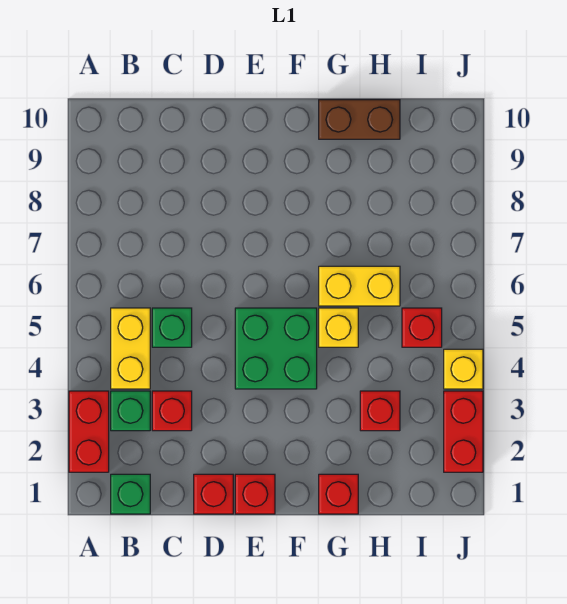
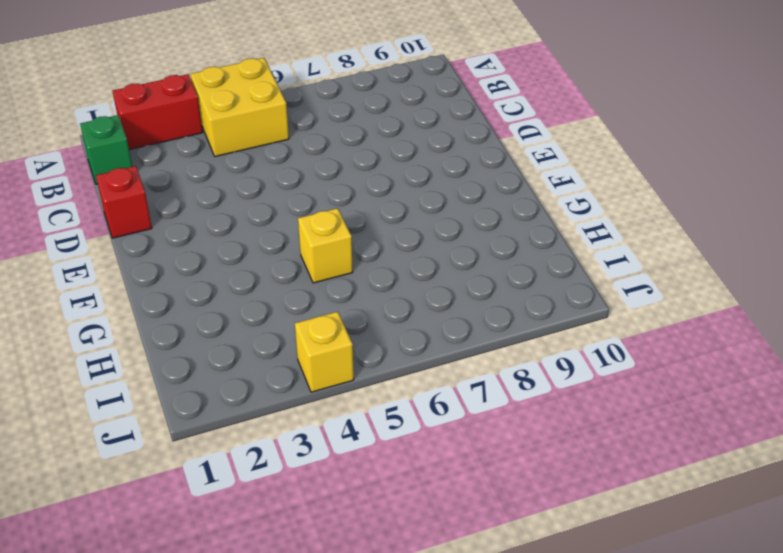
yellow 2x2 brick [191,58,289,157] -> yellow 1x2 brick [111,308,150,389]
none -> green 1x1 brick [111,391,150,431]
none -> red 1x1 brick [152,391,192,431]
none -> green 1x1 brick [152,308,192,347]

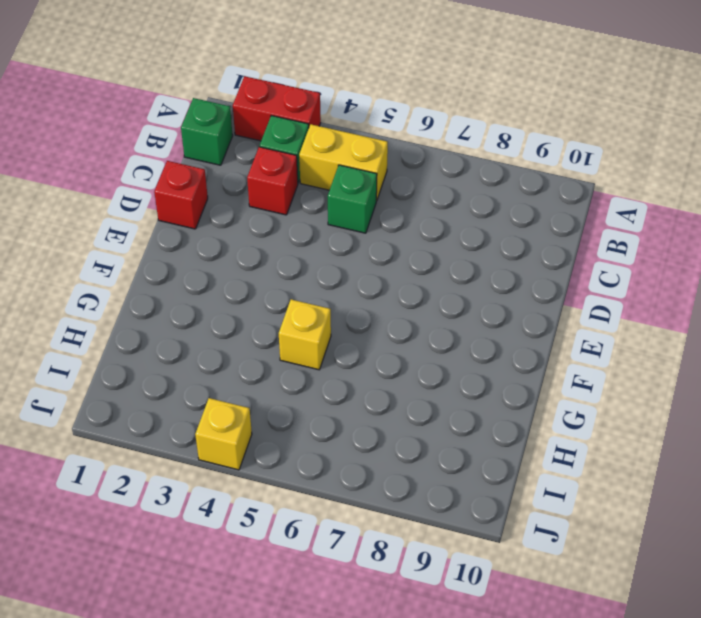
none -> red 1x1 brick [235,474,275,514]
none -> green 2x2 brick [235,308,317,389]
none -> red 1x1 brick [319,474,358,514]

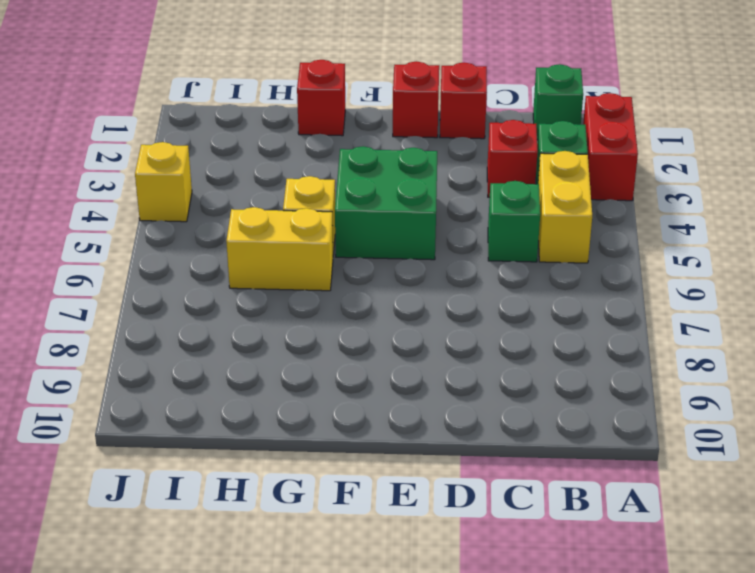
none -> brown 1x2 brick [319,100,400,139]
none -> red 1x1 brick [360,391,400,431]
none -> red 1x1 brick [402,308,442,347]

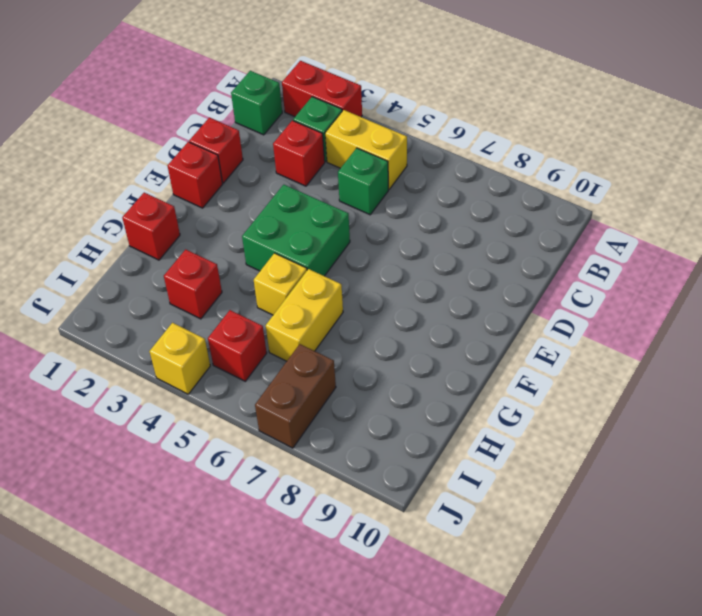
brown 1x2 brick [255,344,336,448] -> brown 1x2 brick moved to [319,100,400,139]
none -> red 1x2 brick [444,391,483,472]

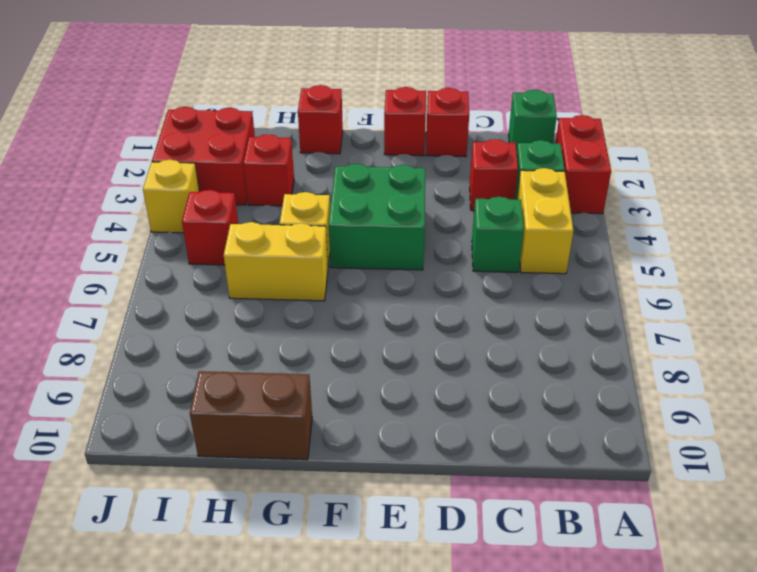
red 2x2 brick [152,107,255,205] -> red 1x2 brick [444,391,483,472]

